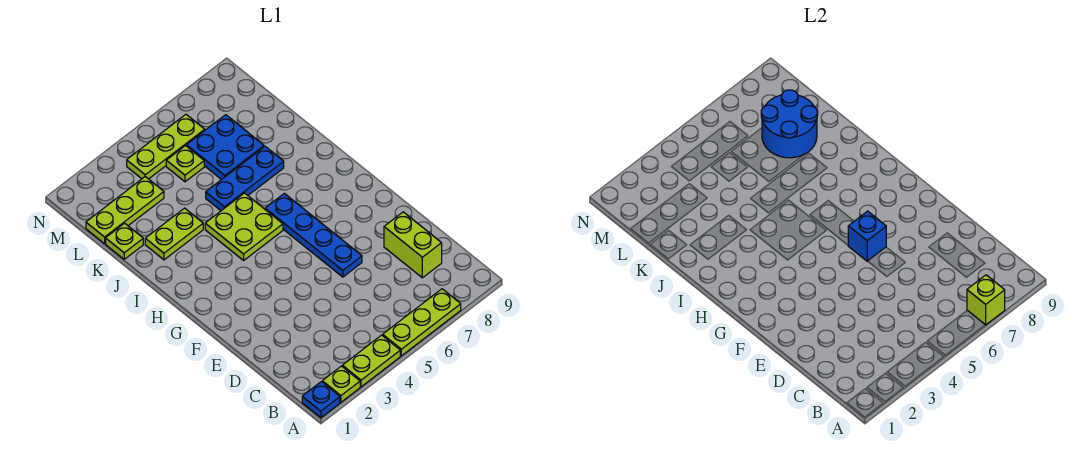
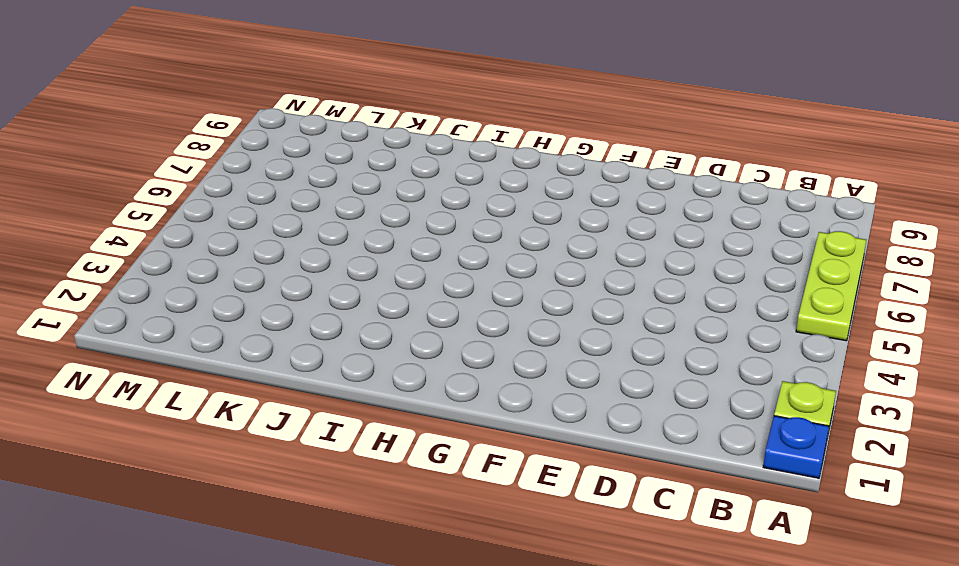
none -> lime 1x2 plate [342,335,400,387]
none -> lime 1x2 brick [384,212,442,278]
none -> blue 1x4 plate [265,193,362,277]

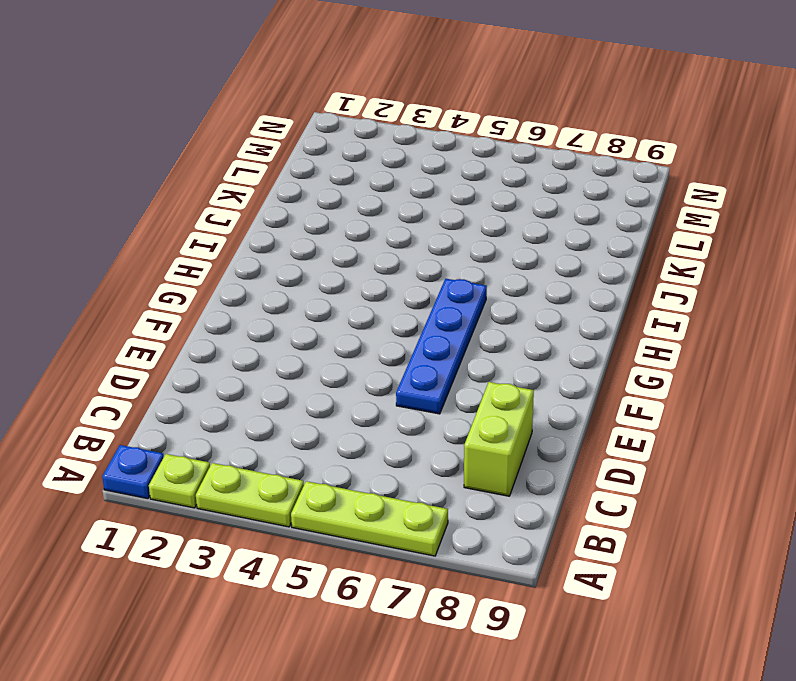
none -> lime 2x2 plate [205,193,283,260]
none -> lime 1x2 plate [145,208,203,260]
none -> blue 1x3 plate [206,147,284,211]

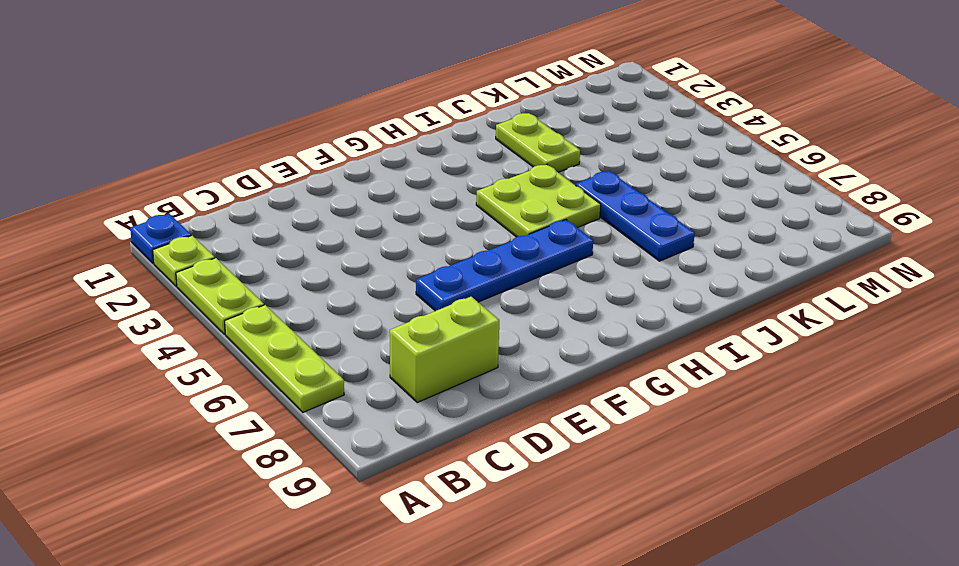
none -> lime 1x1 plate [106,223,143,259]
none -> blue 2x2 plate [186,115,264,180]
none -> lime 1x3 plate [86,177,164,244]

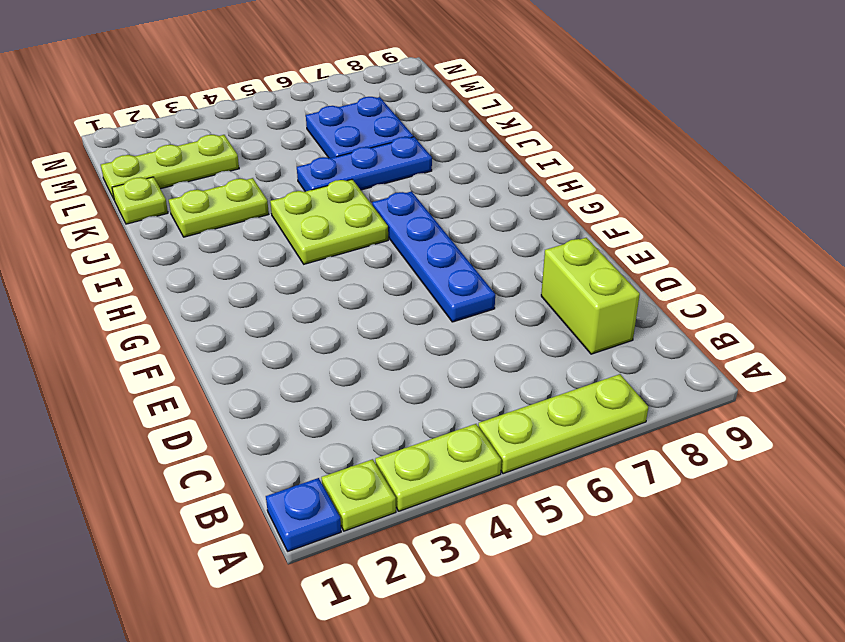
none -> lime 1x1 plate [166,146,204,182]
none -> lime 1x3 plate [127,115,205,179]
none -> lime 1x1 brick [967,275,1005,325]

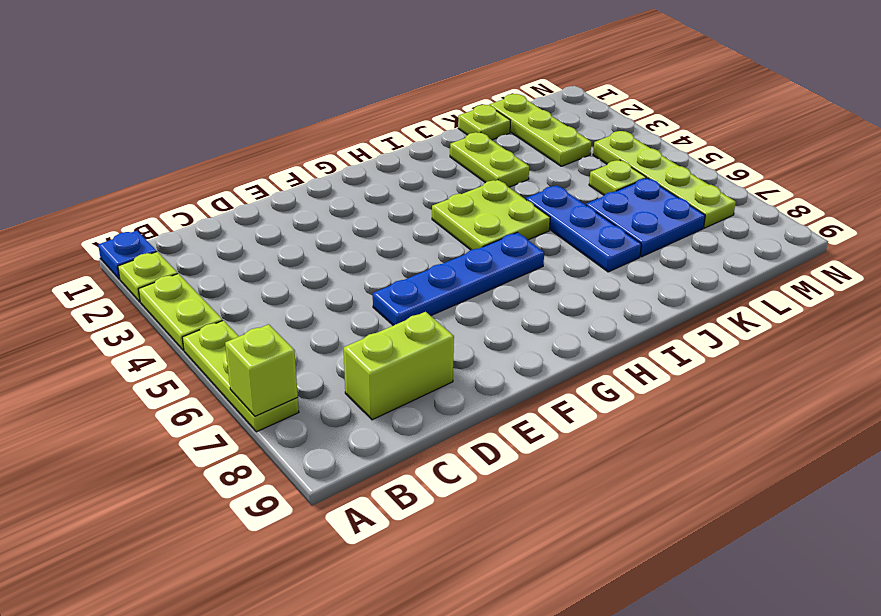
lime 1x4 plate [593,131,736,228] -> lime 1x3 plate [127,115,205,179]
none -> blue 1x1 brick [848,211,886,261]
none -> blue 2x2 round brick [761,90,818,158]

